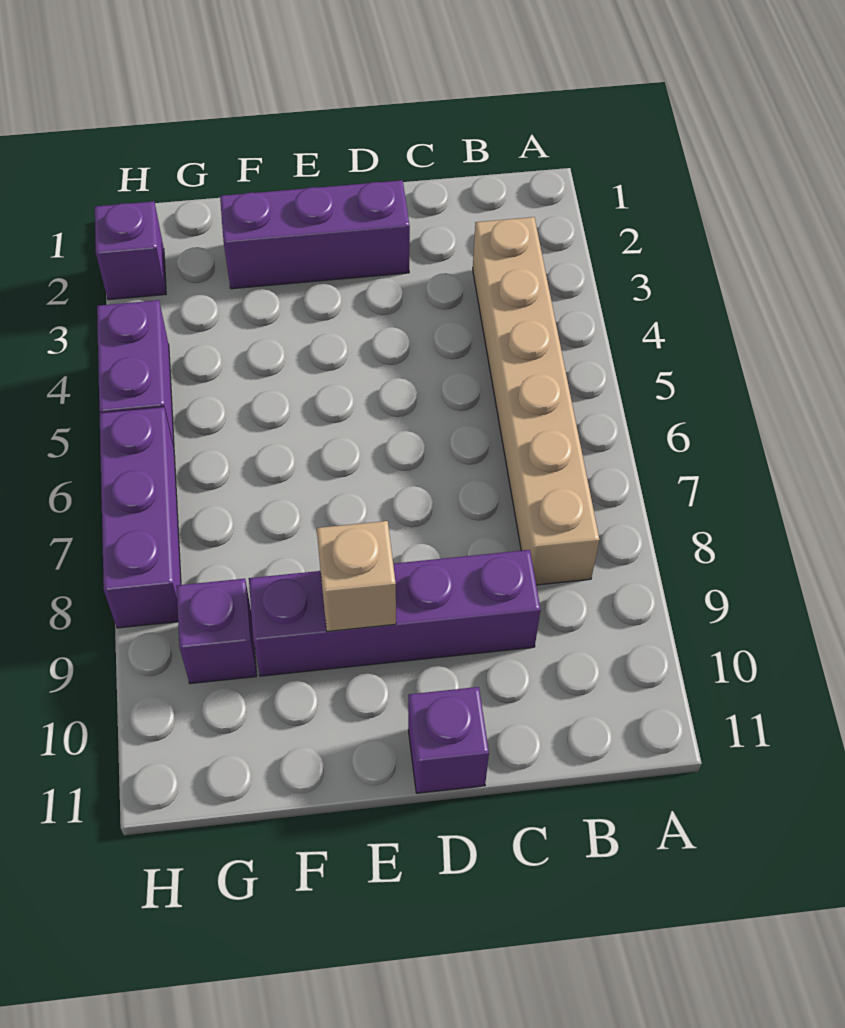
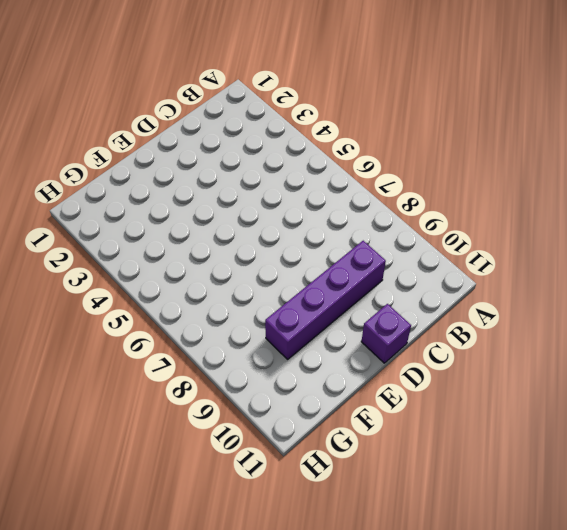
none -> tan 1x6 brick [473,217,599,585]
none -> purple 1x3 brick [220,180,410,289]

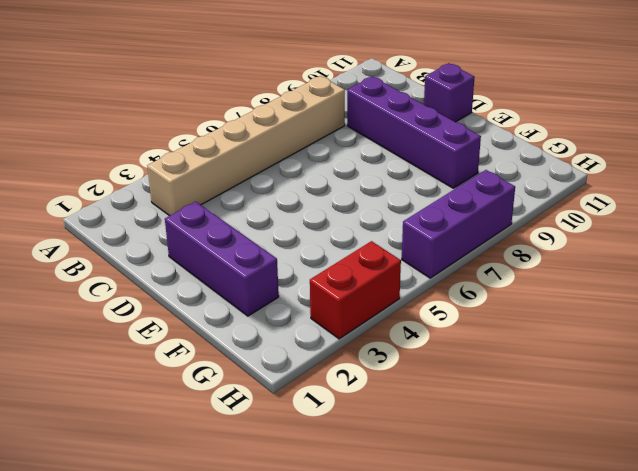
red 1x2 brick [310,241,401,339] -> purple 1x2 brick [97,300,174,447]
none -> purple 1x1 brick [176,579,257,684]
none -> purple 1x1 brick [95,201,166,300]

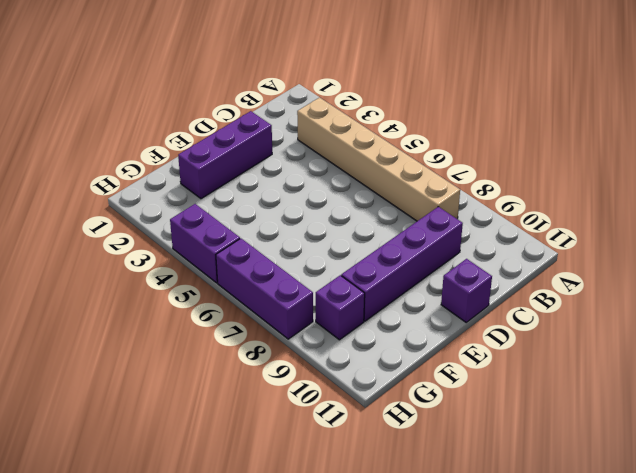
none -> purple 1x1 brick [95,201,166,300]
none -> tan 1x1 brick [317,521,396,631]

